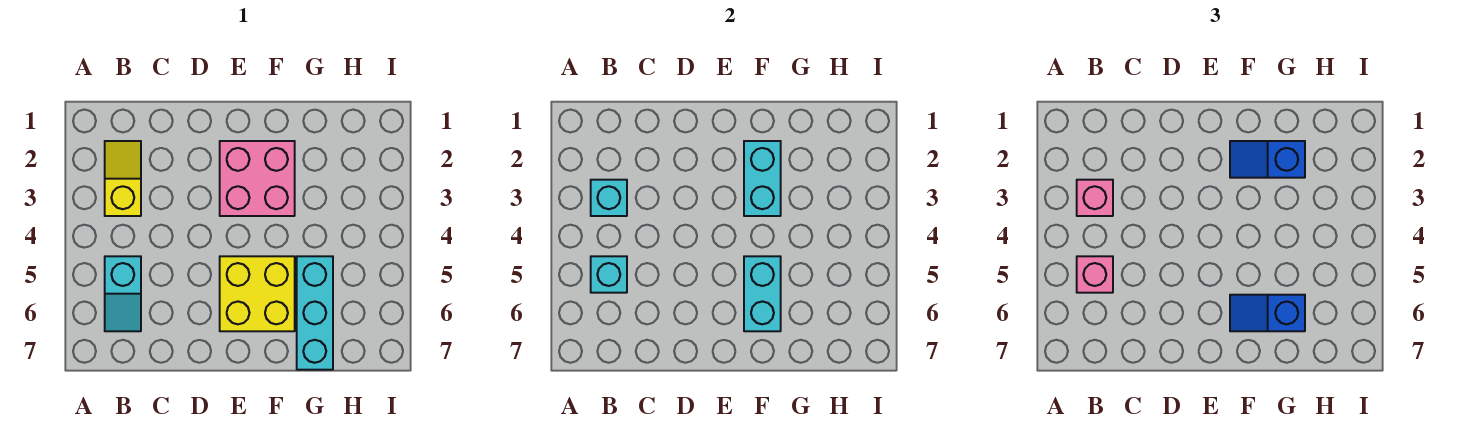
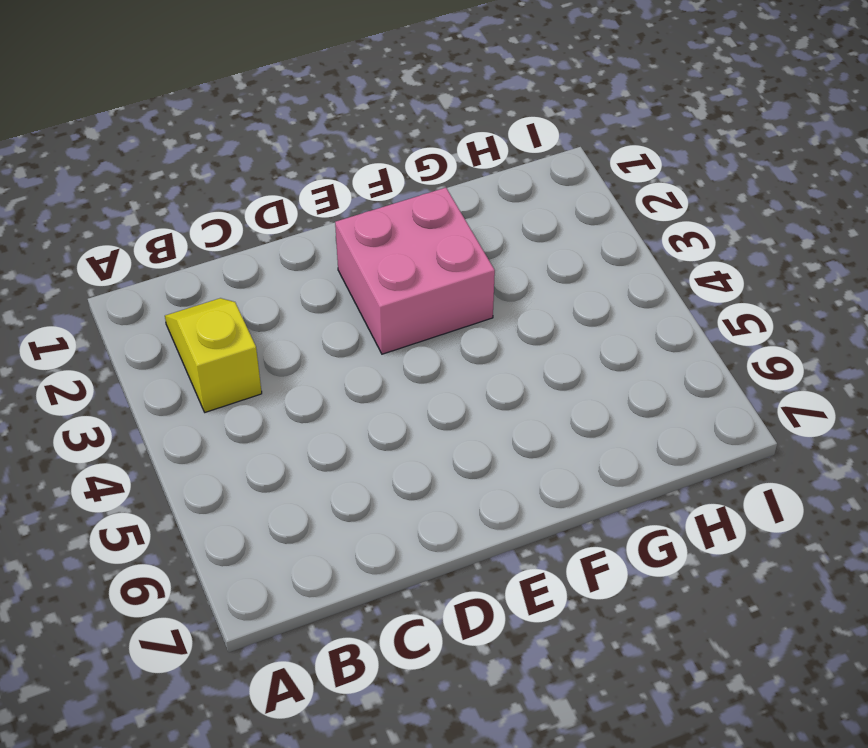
none -> cyan 1x2 slope [105,256,141,331]
none -> yellow 2x2 brick [220,256,295,331]
none -> cyan 1x3 brick [297,256,333,370]

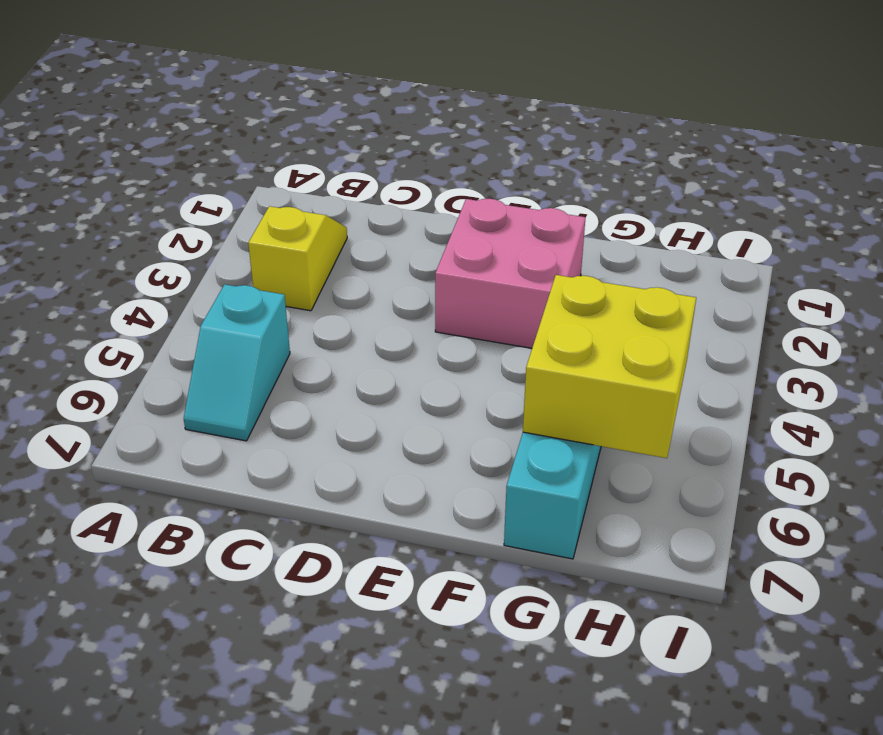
yellow 2x2 brick [523,275,696,458] -> yellow 2x2 brick moved to [220,256,295,331]
none -> cyan 1x1 brick [591,180,627,216]
none -> cyan 1x1 brick [591,256,627,293]
none -> cyan 1x2 brick [744,141,781,216]

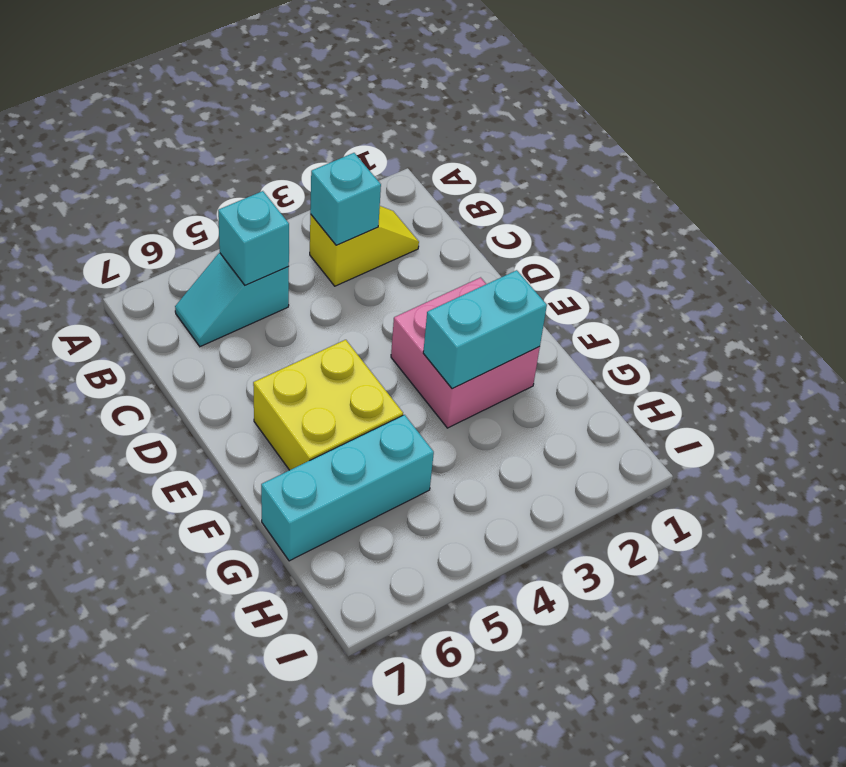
none -> cyan 1x2 brick [744,256,781,331]
none -> pink 1x1 brick [1077,180,1113,216]
none -> pink 1x1 brick [1077,256,1113,293]

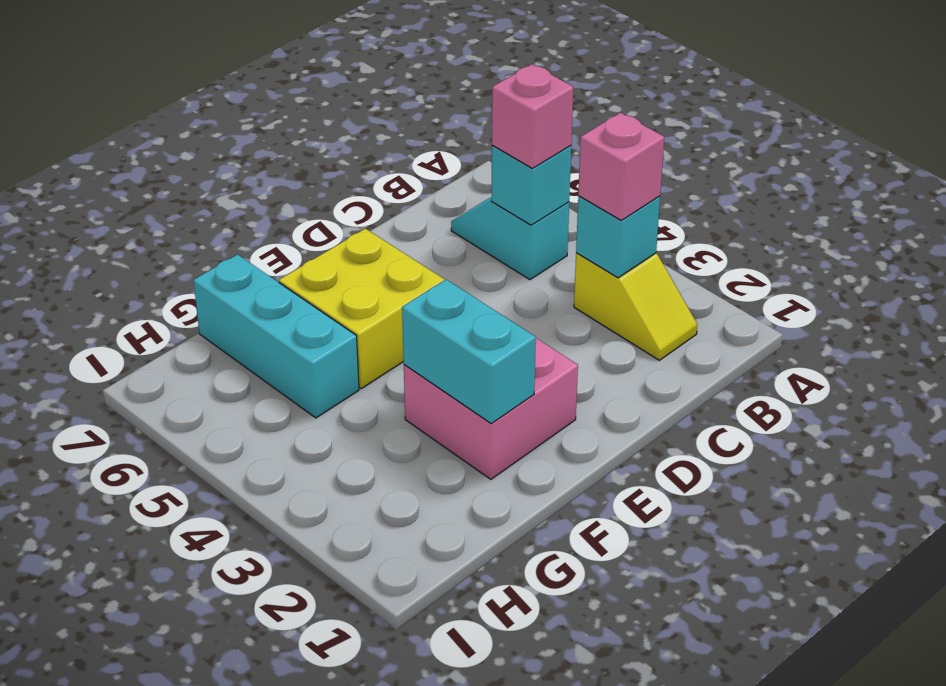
none -> cyan 1x2 brick [744,256,781,331]
none -> blue 1x2 slope [1230,141,1305,178]
none -> blue 1x2 slope [1230,295,1305,331]

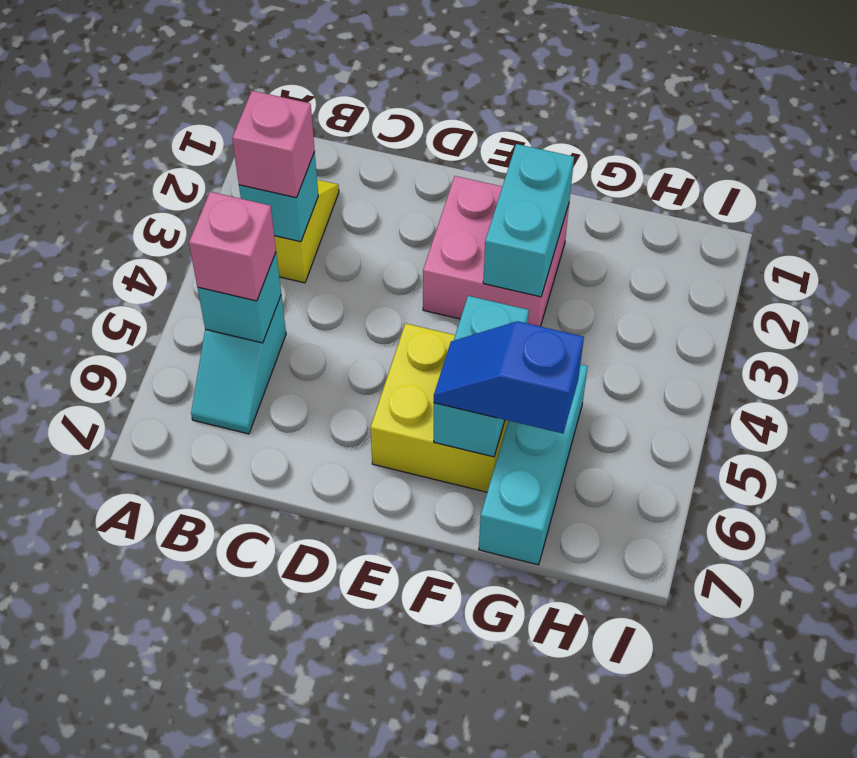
none -> blue 1x2 slope [1230,141,1305,178]

